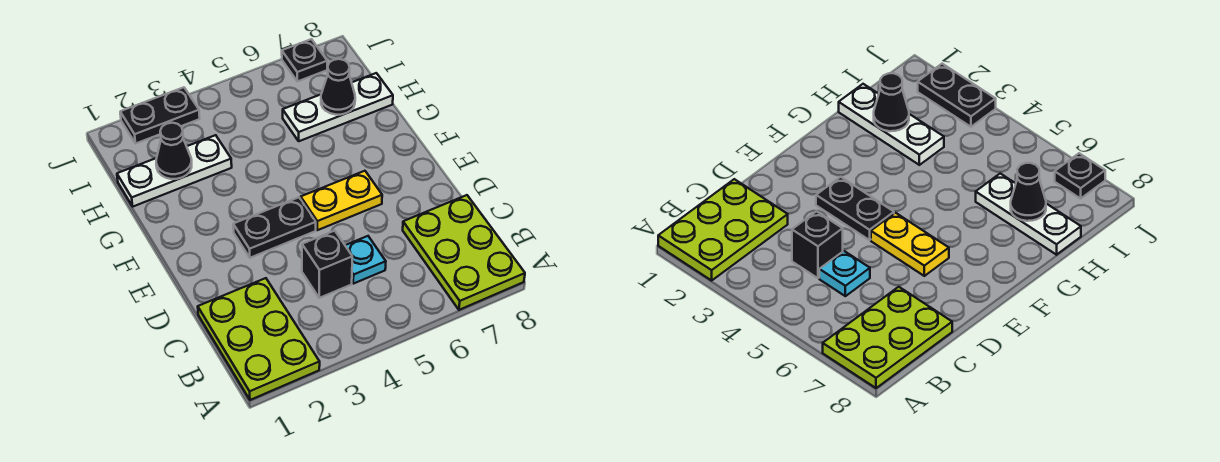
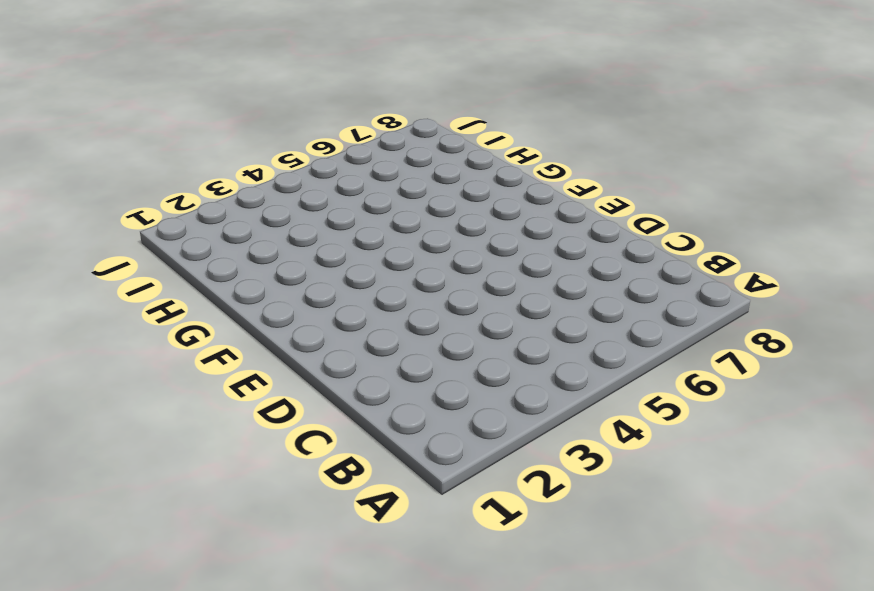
none -> lime 2x3 plate [198,278,320,400]
none -> lime 2x3 plate [403,195,525,310]
none -> black 1x1 brick [302,231,352,298]

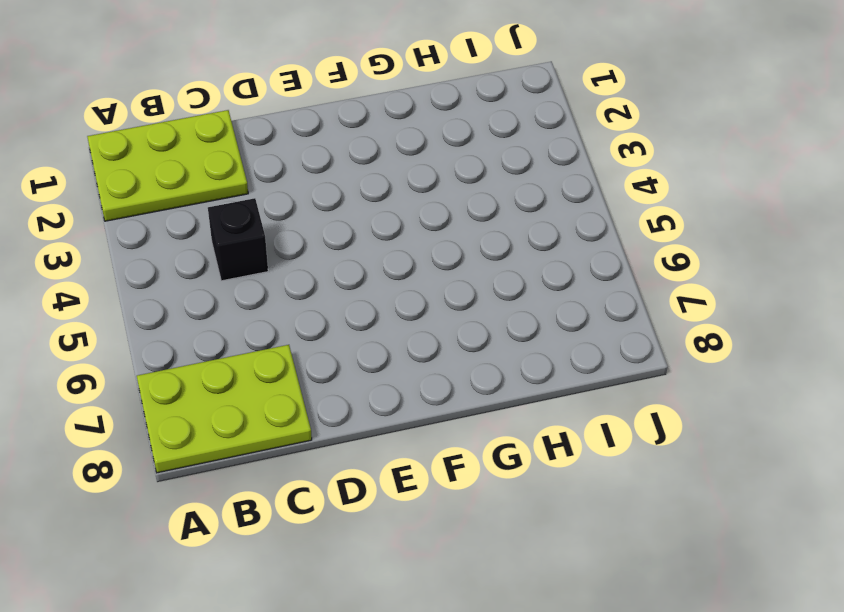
none -> cyan 1x1 plate [345,236,386,284]
none -> black 1x2 plate [233,197,316,258]
none -> yellow 1x2 plate [301,171,382,230]

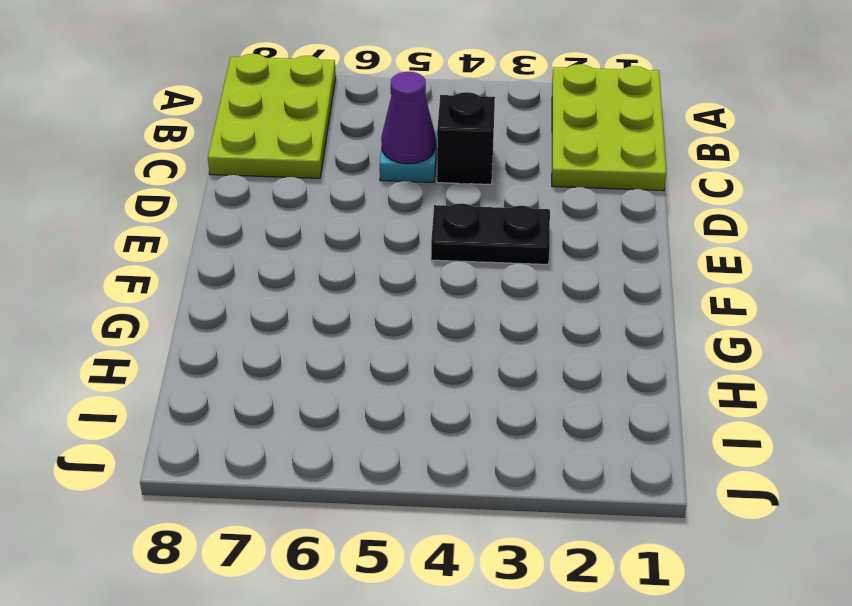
purple 1x1 cone [381,72,436,164] -> none
none -> yellow 1x2 plate [301,171,382,230]
none -> white 1x3 plate [117,135,232,206]
none -> white 1x3 plate [283,73,393,141]

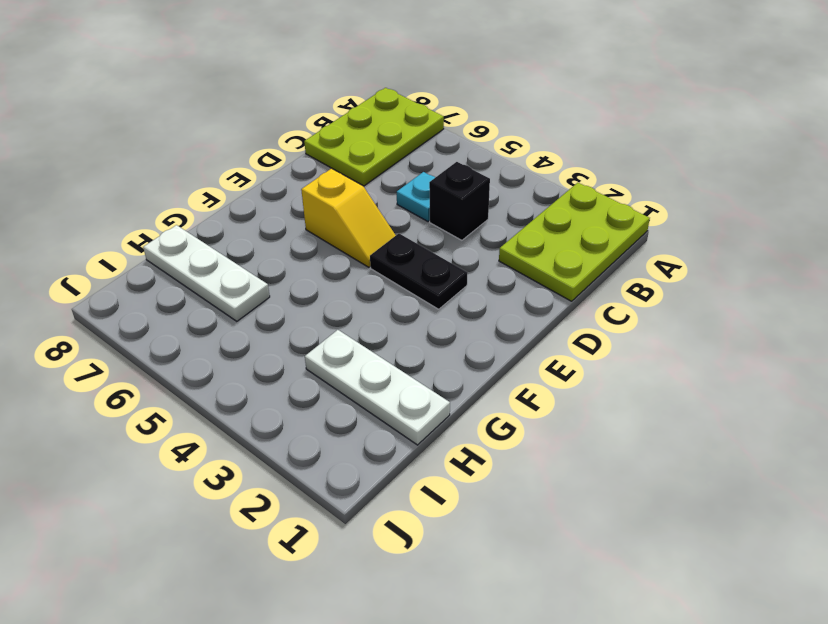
yellow 1x2 slope [301,168,396,267] -> yellow 1x2 plate [301,171,382,230]
none -> black 1x2 plate [120,87,200,144]
none -> black 1x1 plate [282,39,327,81]
none -> black 1x1 cone [156,123,192,179]

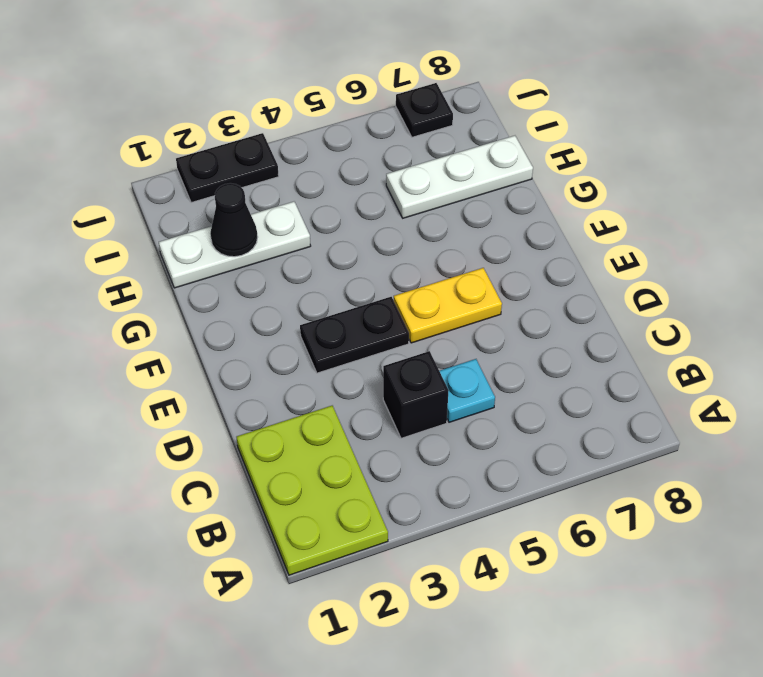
none -> lime 2x3 plate [403,195,525,310]
none -> black 1x1 cone [321,59,355,115]

